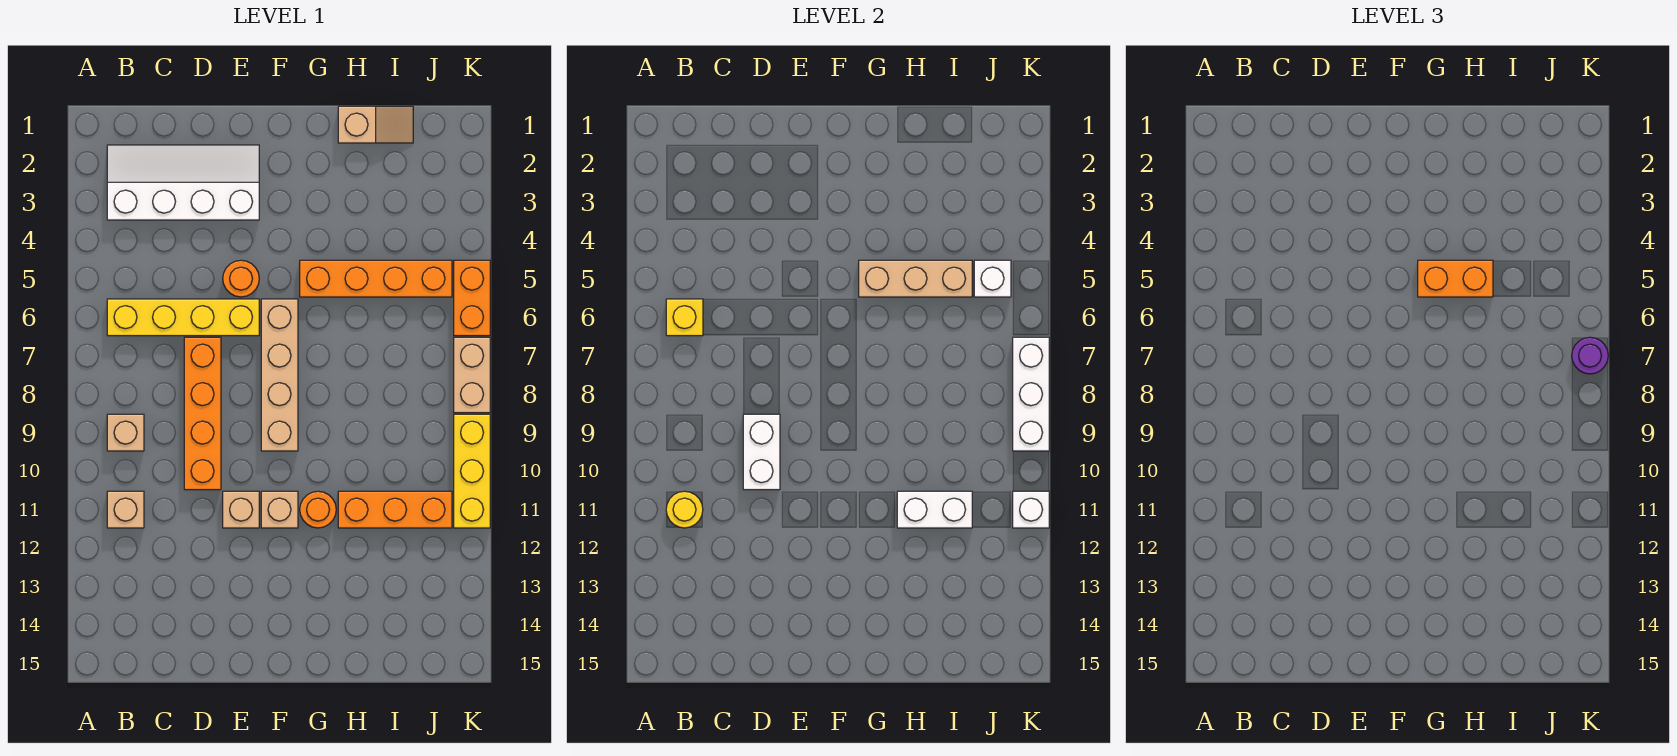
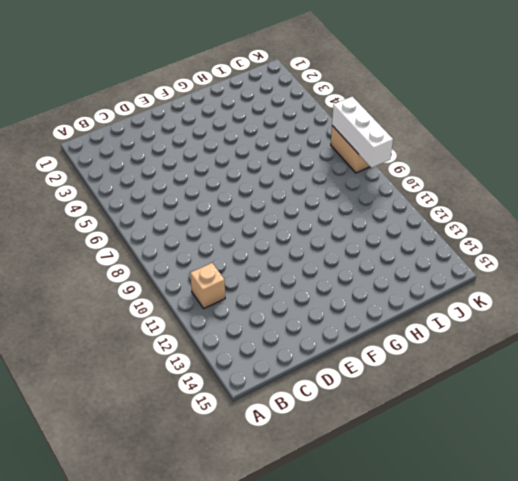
none -> white 2x4 slope [107,145,259,220]
none -> yellow 1x4 brick [107,299,259,336]
none -> tan 1x1 brick [107,414,144,451]

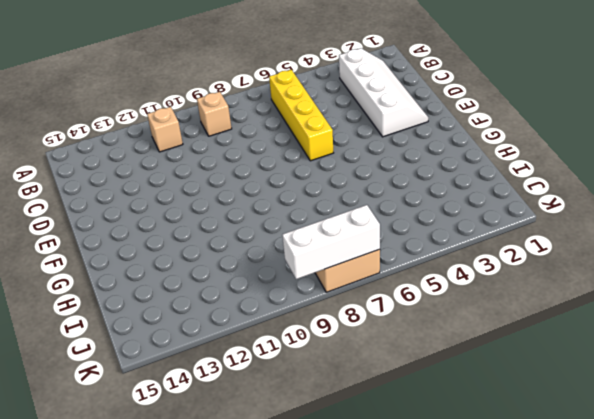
none -> orange 1x4 brick [184,337,221,490]
none -> orange 1x1 round brick [223,260,259,297]
none -> tan 1x1 brick [223,491,259,528]

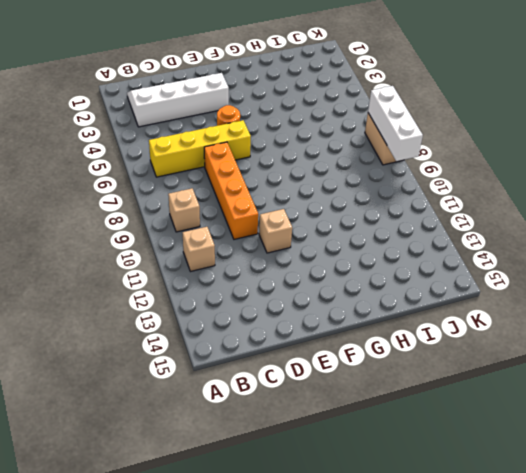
none -> tan 1x4 brick [261,299,298,451]
none -> tan 1x1 brick [261,491,298,528]
none -> orange 1x4 brick [300,260,452,297]

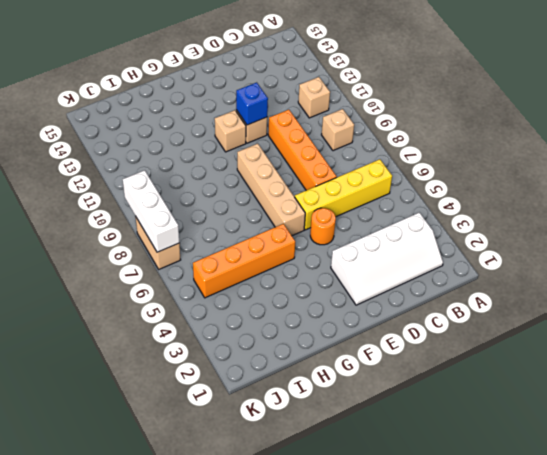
blue 1x1 brick [236,82,268,125] -> none
none -> orange 1x1 round brick [300,491,336,528]
none -> tan 1x2 slope [338,106,413,143]
none -> orange 1x3 brick [338,491,452,528]

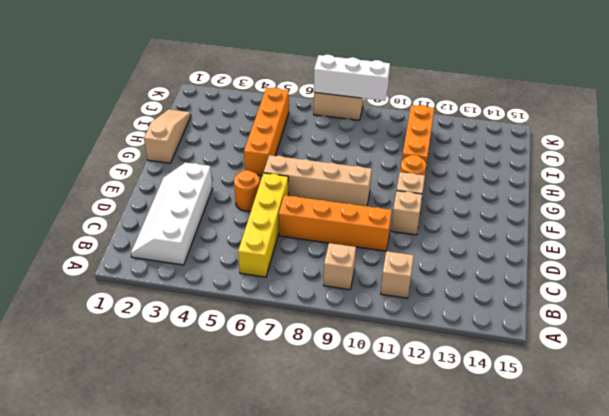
tan 1x3 slope [144,109,191,163] -> tan 1x2 slope [338,106,413,143]
none -> orange 1x2 brick [454,260,490,336]
none -> yellow 1x3 brick [454,414,490,528]
none -> yellow 1x1 brick [666,299,703,336]

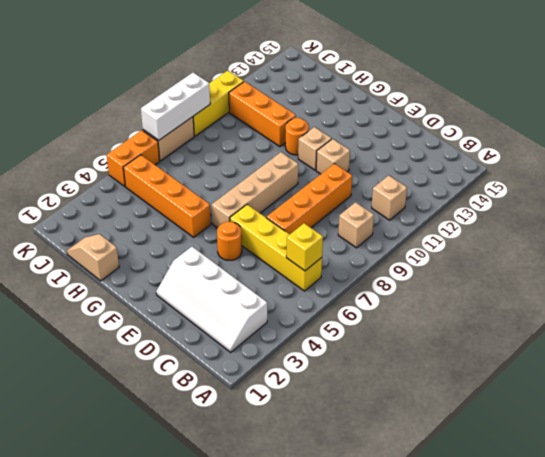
none -> yellow 1x1 round brick [666,491,703,528]
none -> white 1x2 brick [743,414,780,490]
none -> tan 1x3 brick [859,260,972,297]

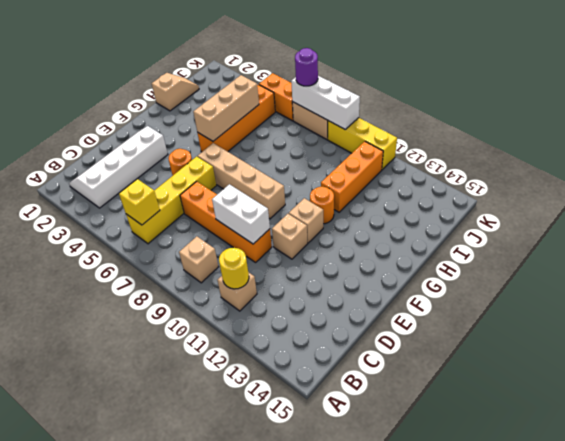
none -> white 1x2 brick [897,491,972,528]
none -> white 1x1 brick [974,260,1011,297]
none -> white 1x1 brick [1013,491,1049,528]

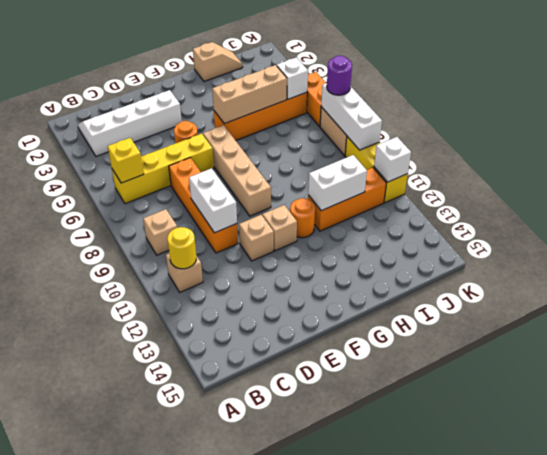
none -> orange 1x2 brick [1418,260,1493,297]

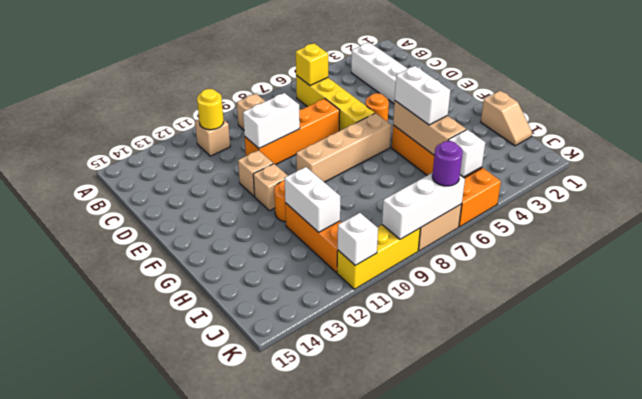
white 1x2 brick [395,66,450,125] -> orange 1x2 brick [1418,260,1493,297]

